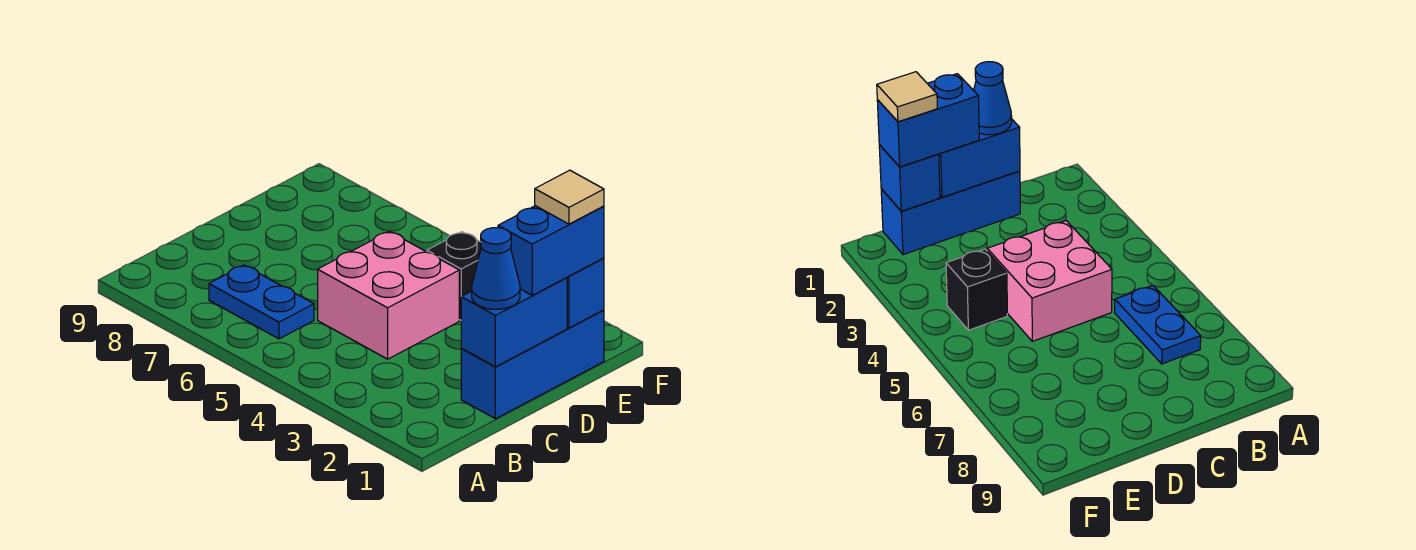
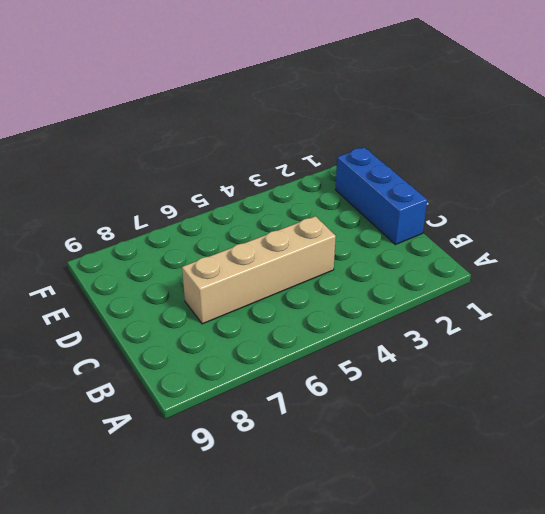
tan 1x4 brick [182,216,336,324] -> pink 2x2 brick [318,231,459,359]
none -> blue 1x2 plate [209,265,314,339]
none -> black 1x1 brick [427,232,481,320]

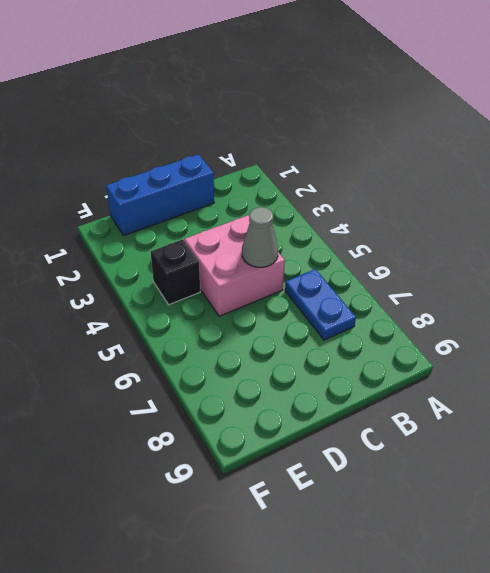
grey 1x1 cone [242,207,278,267] -> none
none -> blue 1x2 brick [461,278,567,367]
none -> blue 1x1 brick [567,258,604,328]

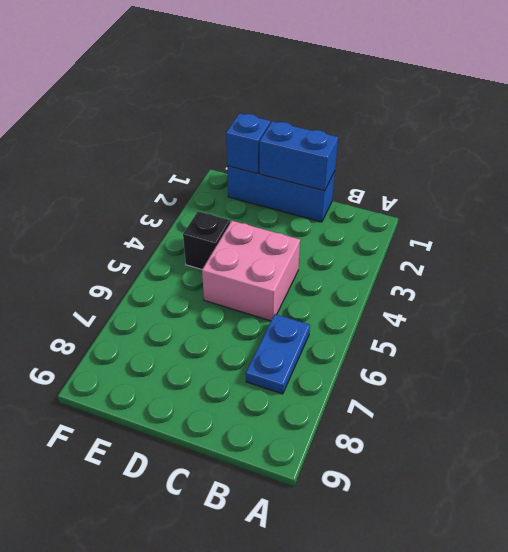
none -> blue 1x1 cone [472,228,520,309]
none -> blue 1x2 brick [498,206,604,295]

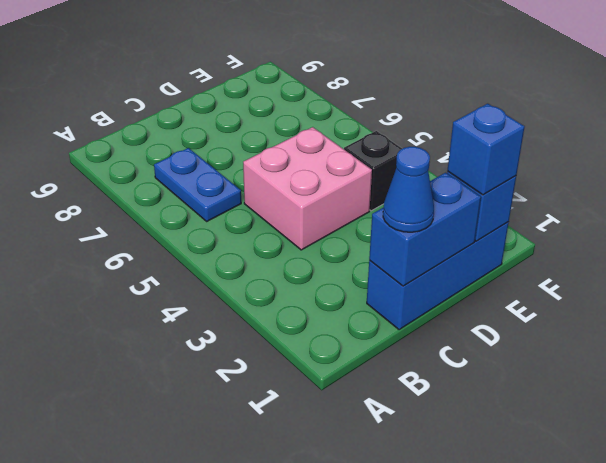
blue 1x1 brick [447,104,525,195] -> blue 1x2 brick [498,206,604,295]
none -> tan 1x1 tile [535,170,604,224]

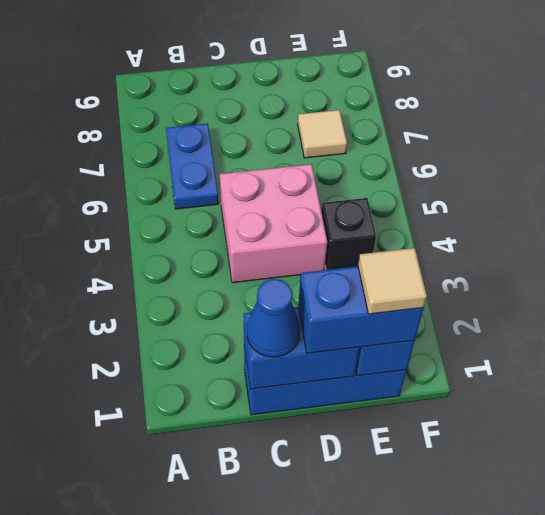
tan 1x1 tile [298,110,347,158] -> none

